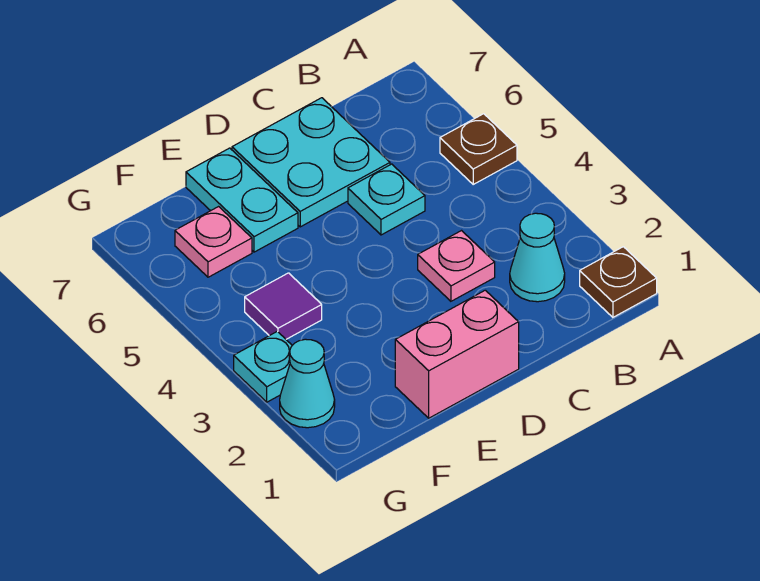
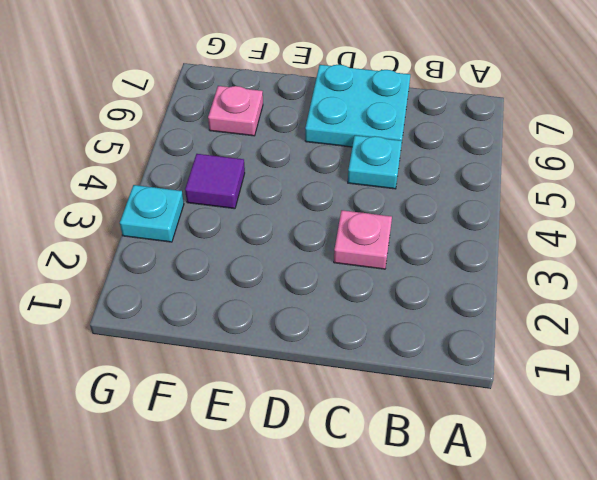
none -> brown 1x1 plate [580,247,657,317]
none -> brown 1x1 plate [440,114,517,184]
none -> cyan 1x1 cone [510,213,565,302]

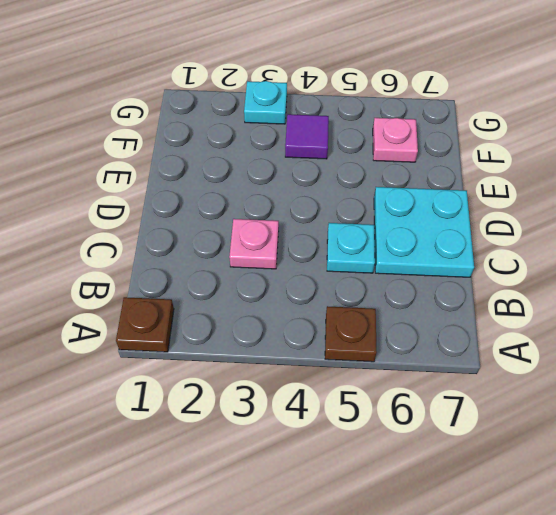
none -> cyan 1x1 cone [510,213,565,302]
none -> pink 1x2 brick [395,290,519,418]
none -> cyan 1x2 plate [186,148,298,252]

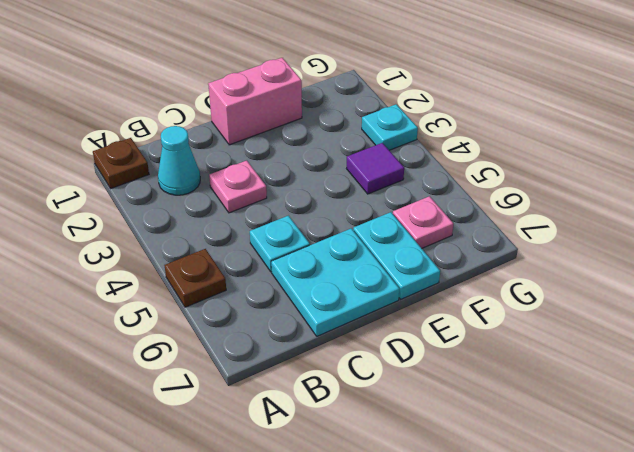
none -> cyan 1x1 cone [280,339,335,428]

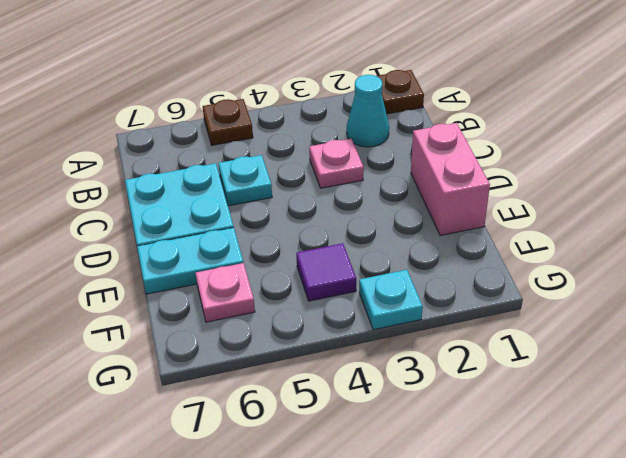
none -> cyan 1x1 cone [280,339,335,428]

